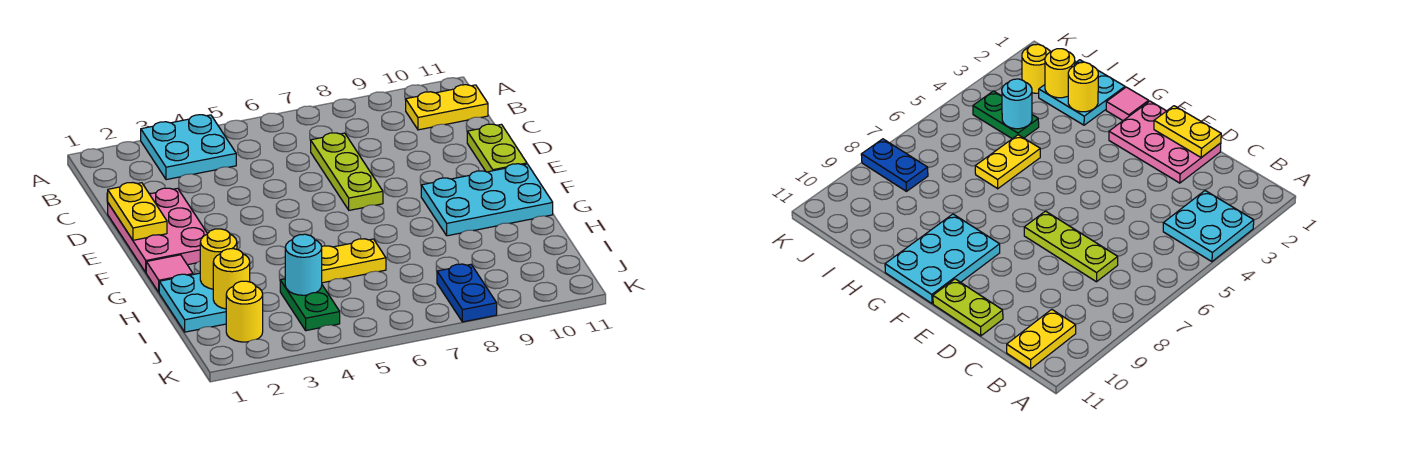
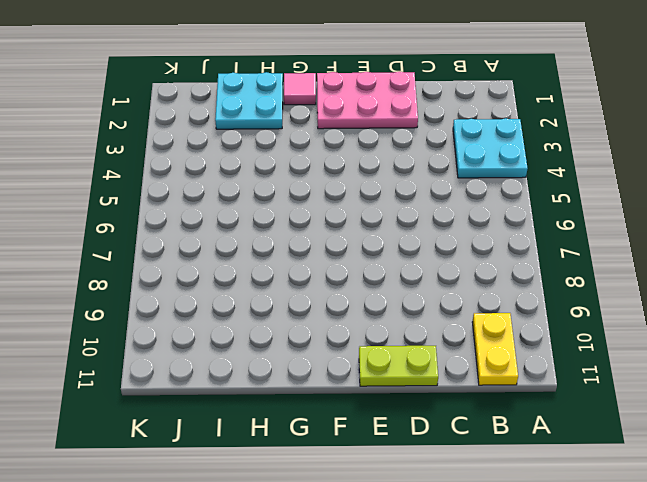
none -> lime 1x3 plate [311,133,383,210]
none -> cyan 2x3 plate [421,164,553,236]
none -> yellow 1x2 plate [322,239,386,283]

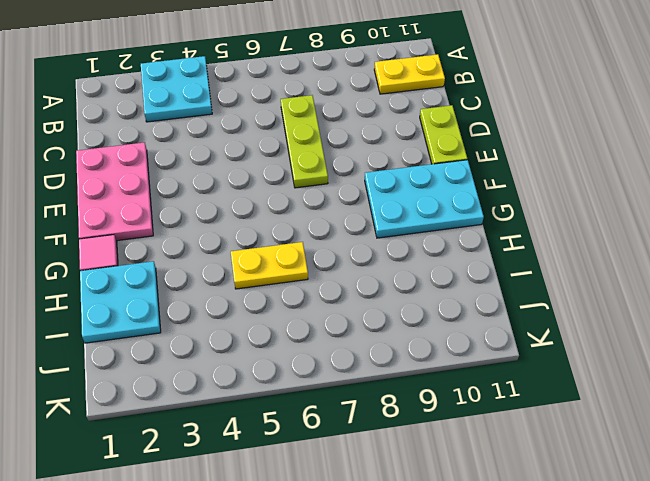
none -> green 1x2 plate [280,279,340,331]
none -> yellow 1x1 round brick [226,281,263,342]
none -> blue 1x2 plate [437,264,497,322]

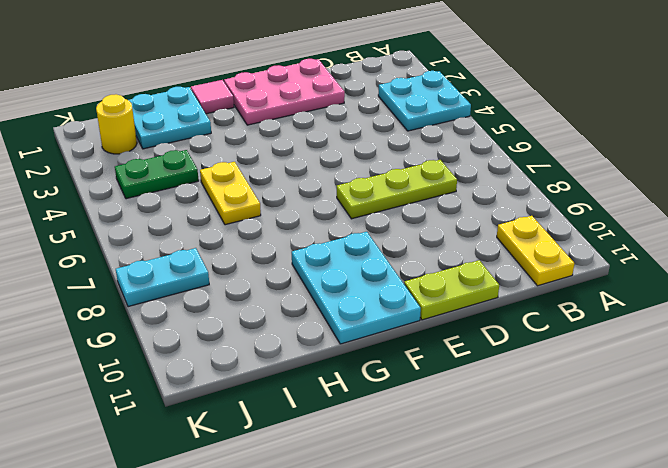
cyan 1x2 plate [116,248,209,307] -> blue 1x2 plate [437,264,497,322]
none -> yellow 1x2 plate [108,183,167,240]
none -> yellow 1x1 round brick [200,229,237,289]
none -> yellow 1x1 round brick [213,249,250,309]

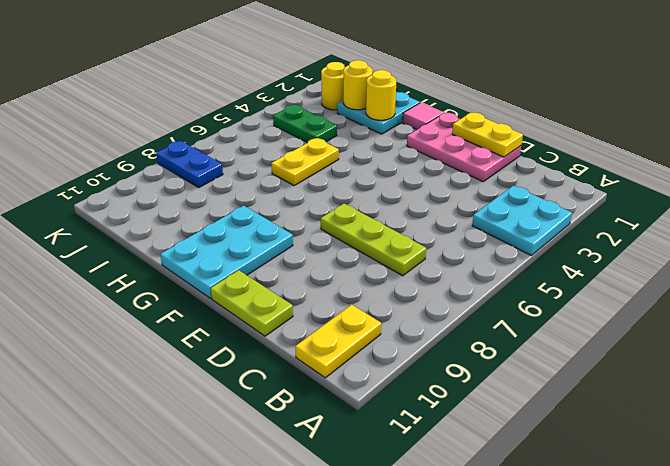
none -> cyan 1x1 round brick [285,234,322,295]

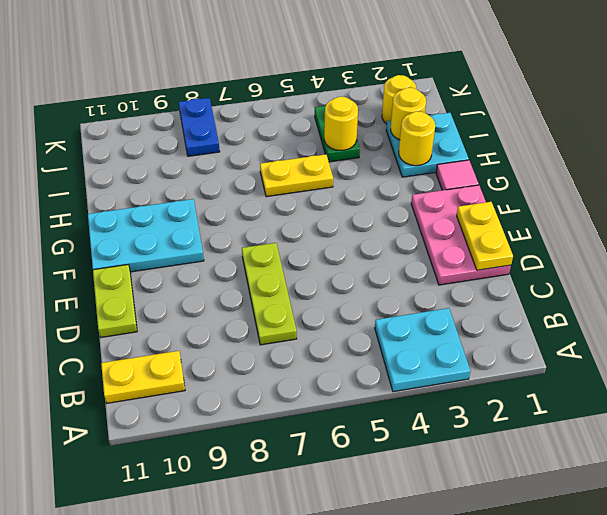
yellow 1x1 round brick [324,97,358,150] -> cyan 1x1 round brick [285,234,322,295]

